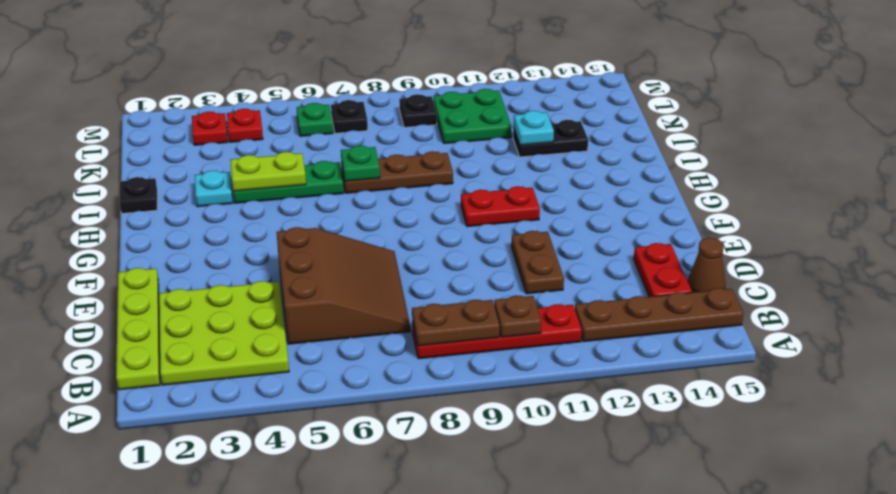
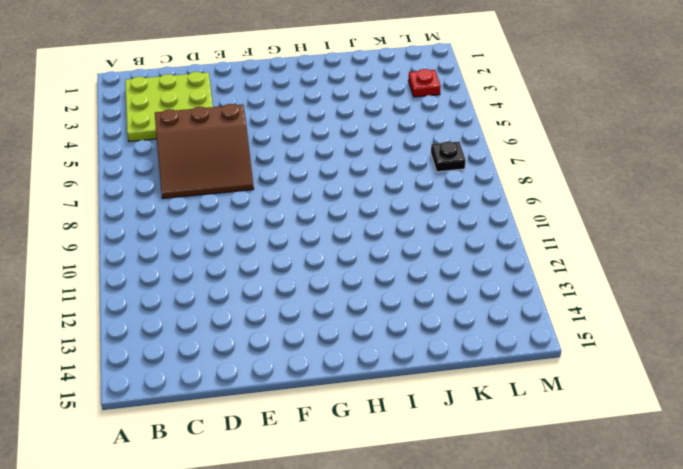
none -> lime 1x4 plate [116,268,160,390]
none -> red 1x4 plate [412,304,582,359]
none -> brown 1x4 plate [575,288,744,342]

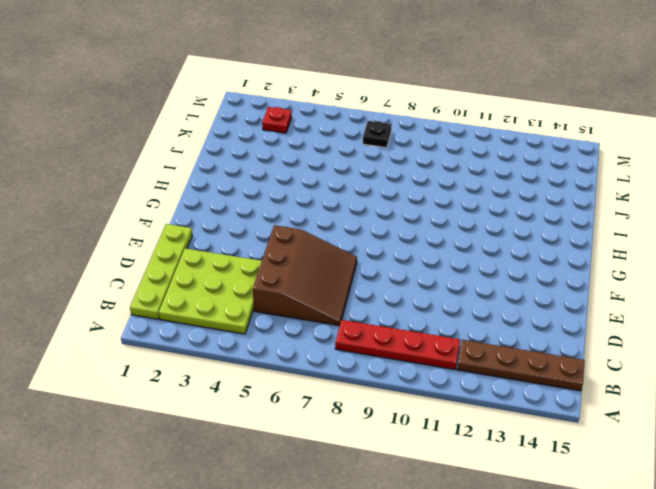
none -> red 1x2 plate [634,243,692,297]
none -> brown 1x1 cone [687,238,726,293]
none -> brown 1x2 plate [511,231,564,294]

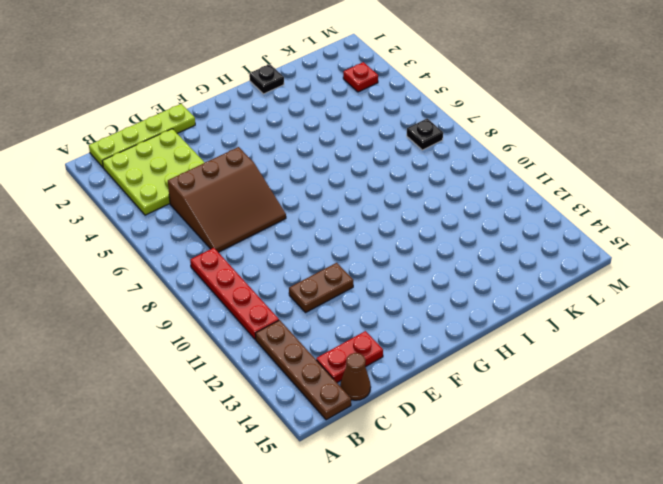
none -> red 1x2 plate [461,186,540,227]
none -> cyan 1x1 plate [195,171,233,207]
none -> green 1x3 plate [233,161,344,203]

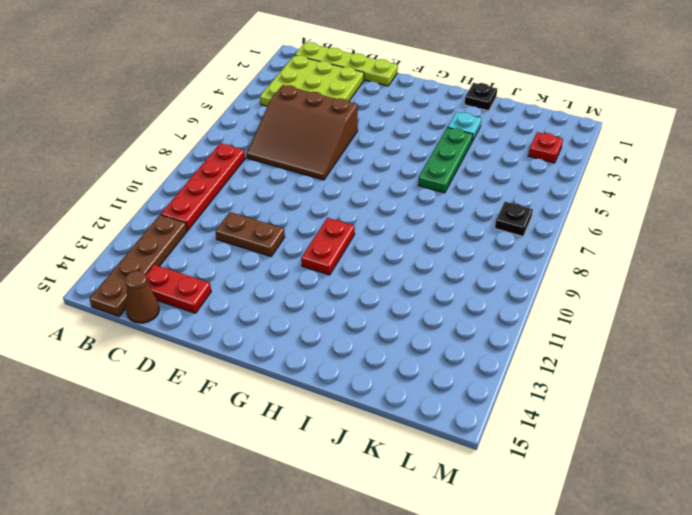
none -> brown 1x3 plate [341,151,453,193]
none -> black 1x2 plate [513,120,588,157]
none -> green 2x2 plate [433,89,512,144]

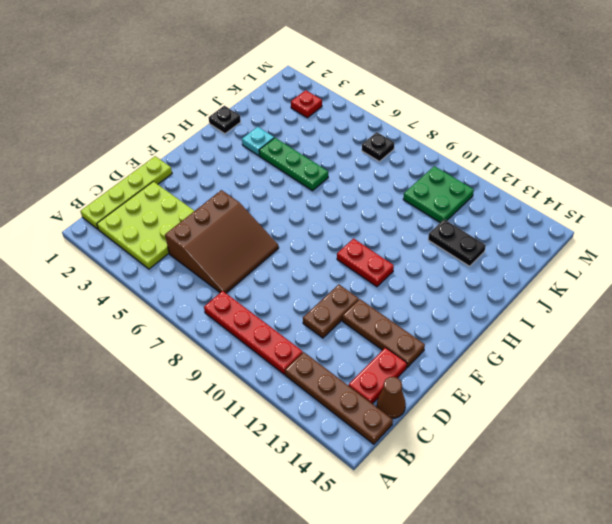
brown 1x3 plate [342,299,425,368] -> brown 1x3 plate moved to [341,151,453,193]
none -> red 1x1 plate [227,109,263,142]
none -> green 1x1 plate [297,103,333,136]
none -> black 1x1 plate [399,94,437,128]

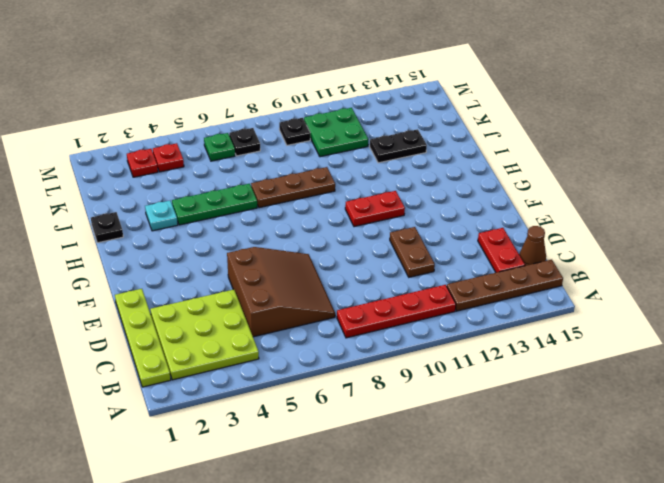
none -> brown 1x2 plate [412,300,500,346]
none -> brown 1x1 plate [494,295,541,337]
none -> lime 1x2 plate [230,152,306,191]

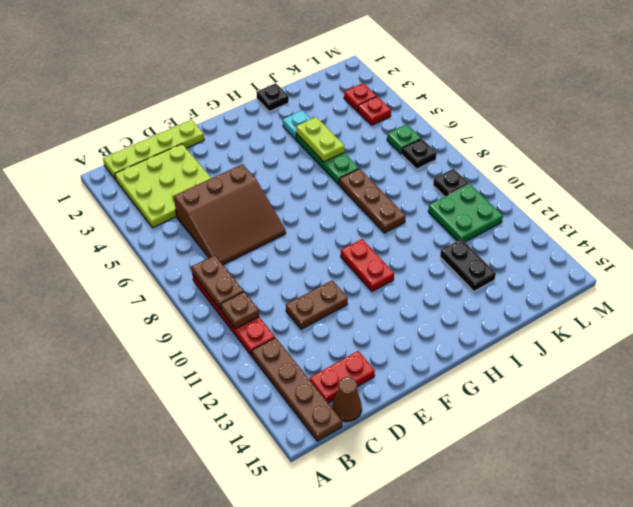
none -> green 1x1 plate [341,145,380,181]
none -> cyan 1x1 plate [514,111,554,145]

